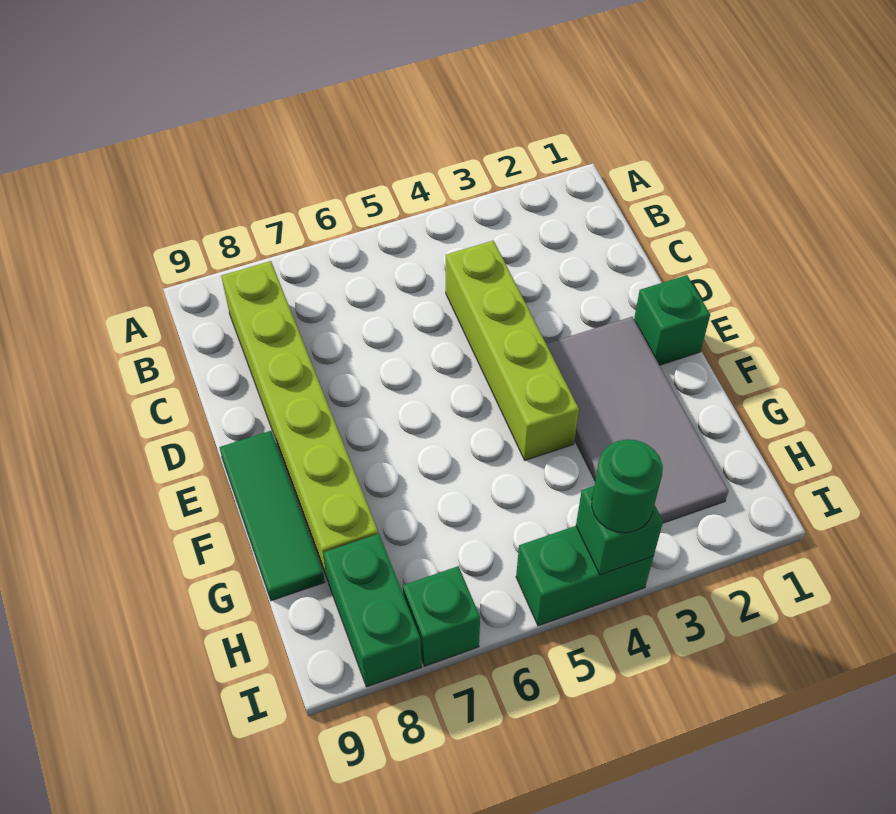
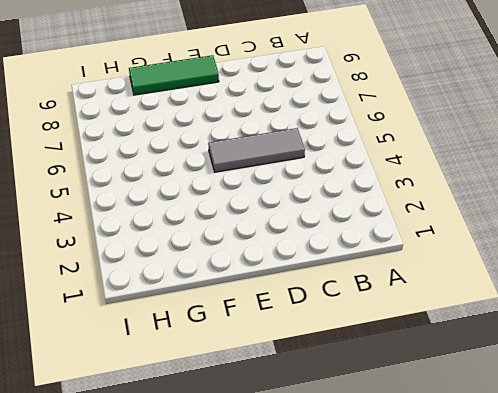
grey 1x3 tile [208,128,305,172] -> none
none -> lime 1x6 brick [221,261,378,581]
none -> lime 1x4 brick [446,240,579,460]

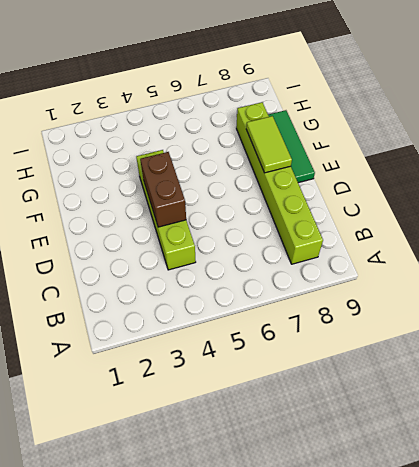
brown 1x2 brick [140,152,186,227] -> none
lime 1x2 tile [246,116,292,173] -> none
none -> green 1x1 brick [634,275,710,365]
none -> grey 2x4 tile [546,317,729,523]

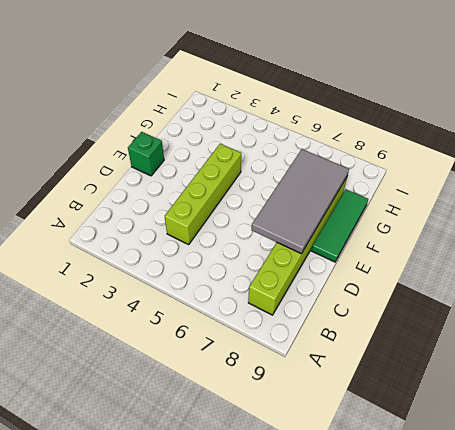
grey 2x4 tile [252,149,349,254] -> grey 2x4 tile moved to [546,317,729,523]
none -> green 1x2 brick [324,534,422,687]
none -> green 1x2 brick [516,526,654,626]

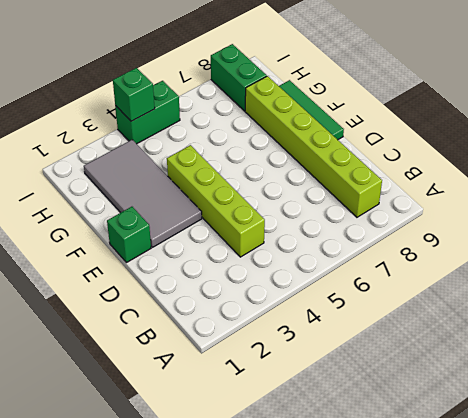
none -> green 1x1 brick [403,566,480,666]
none -> green 1x1 round brick [592,439,663,533]

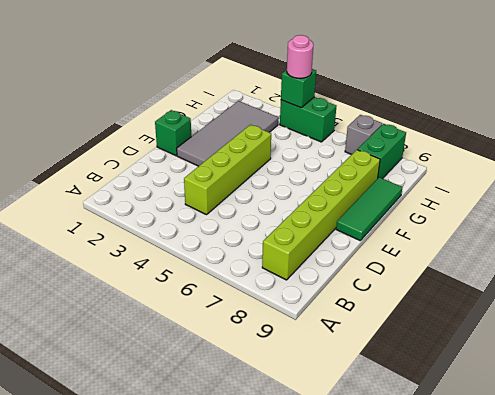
pink 1x1 round brick [287,35,313,78] -> green 1x1 round brick [592,439,663,533]
grey 1x1 brick [345,115,382,154] -> green 1x1 brick [403,566,480,666]

